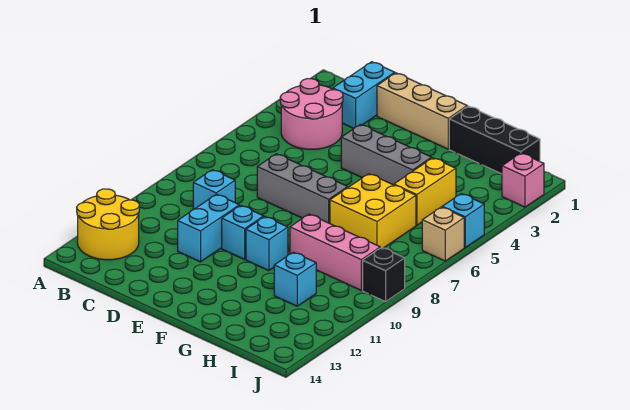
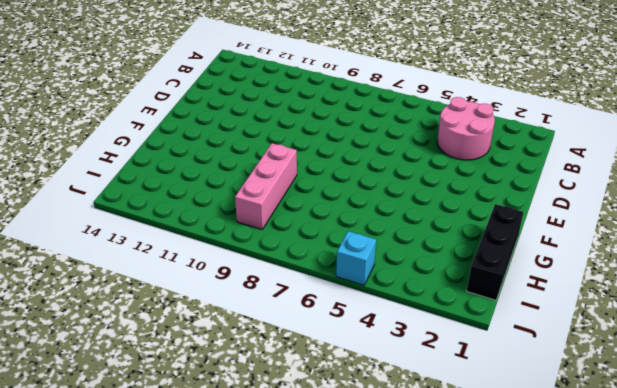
none -> yellow 2x2 round brick [77,189,139,260]
none -> cyan 1x2 brick [333,62,395,128]
none -> cyan 1x1 brick [193,170,235,210]

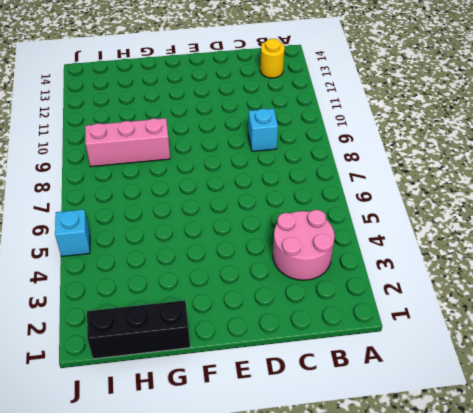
yellow 1x1 round brick [260,39,285,78] -> yellow 2x2 round brick [77,189,139,260]
none -> cyan 1x2 brick [333,62,395,128]
none -> tan 1x3 brick [377,73,467,149]
none -> grey 1x3 brick [257,154,348,224]

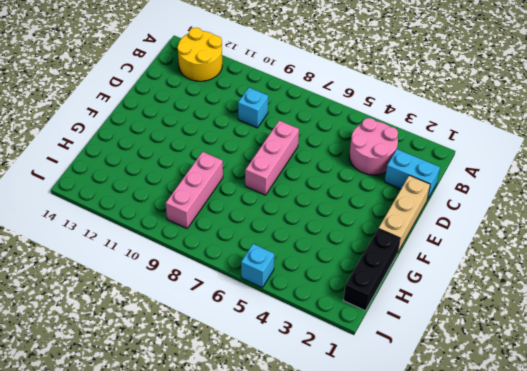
pink 1x3 brick [245,120,299,195] -> grey 1x3 brick [257,154,348,224]
none -> cyan 1x2 brick [178,194,239,262]
none -> grey 1x3 brick [341,124,432,185]
none -> cyan 1x1 brick [222,205,264,259]

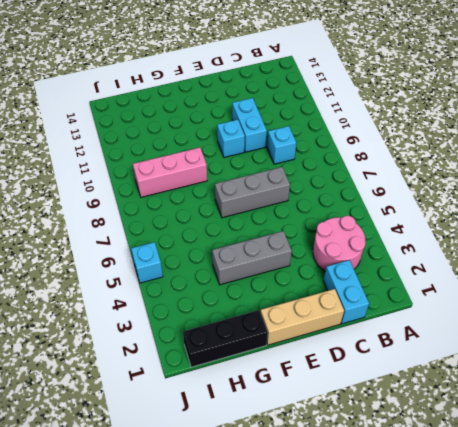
none -> yellow 2x2 round brick [77,189,139,260]
none -> cyan 1x1 brick [246,217,288,271]
none -> yellow 2x2 brick [330,174,416,248]

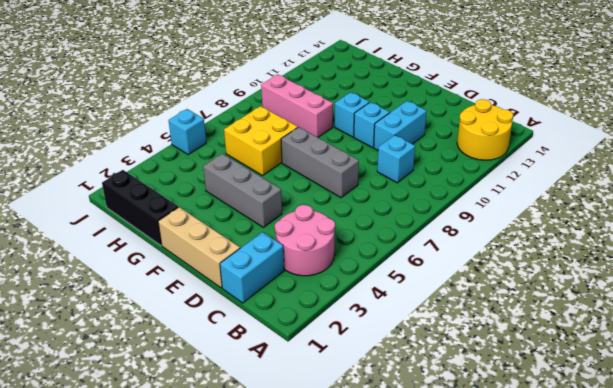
none -> yellow 1x2 brick [394,158,456,225]
none -> cyan 1x1 brick [274,252,316,306]
none -> pink 1x1 brick [502,153,544,207]

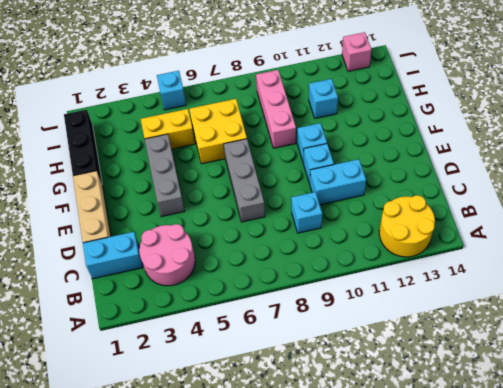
pink 1x1 brick [342,32,371,71] -> pink 1x1 brick moved to [502,153,544,207]
none -> tan 1x1 brick [422,207,464,261]
none -> black 1x1 brick [363,248,405,302]

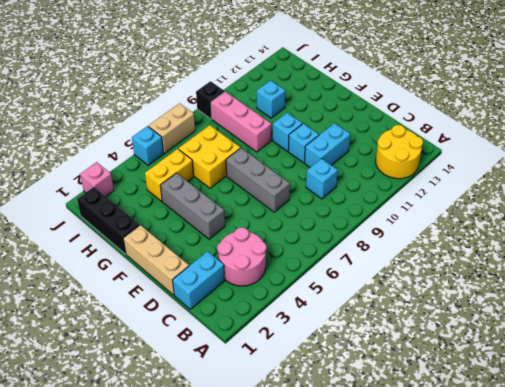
tan 1x2 brick [148,103,195,153] -> tan 1x1 brick [422,207,464,261]

